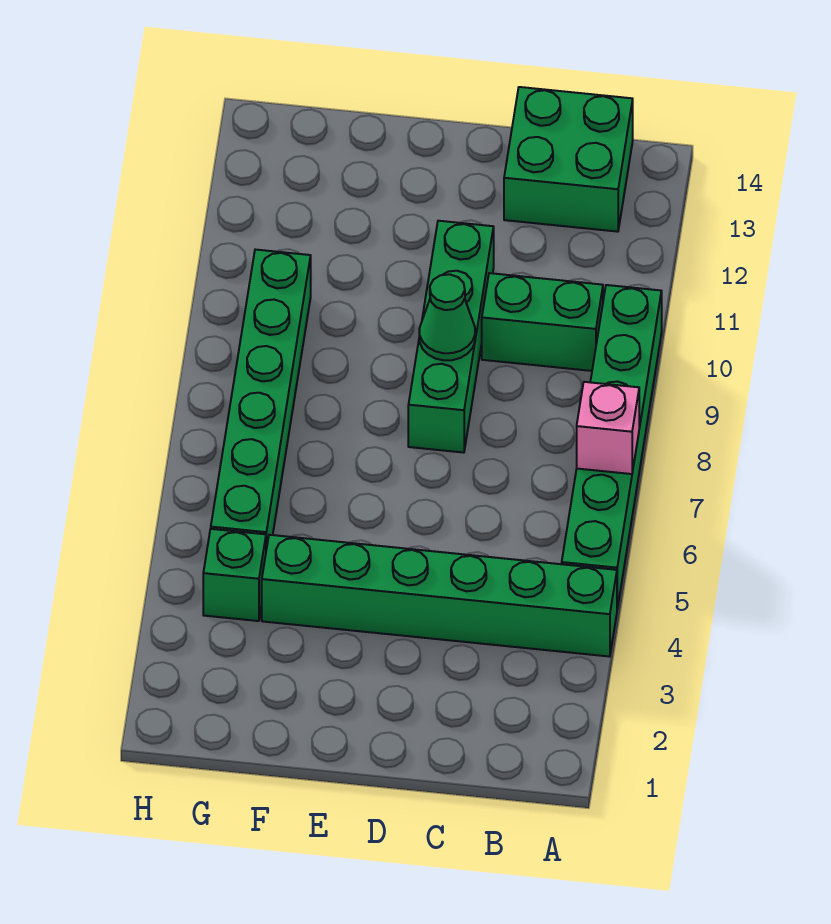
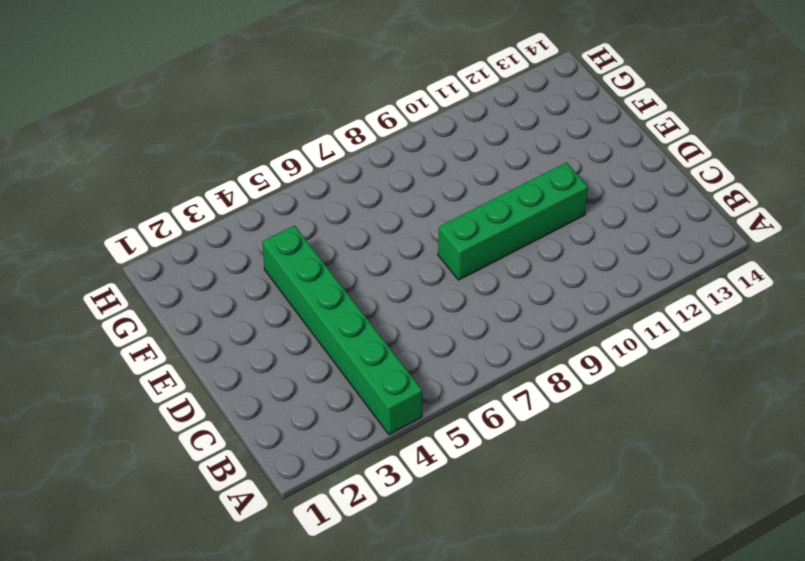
none -> green 1x6 brick [562,285,662,609]
none -> green 1x2 brick [482,273,603,371]

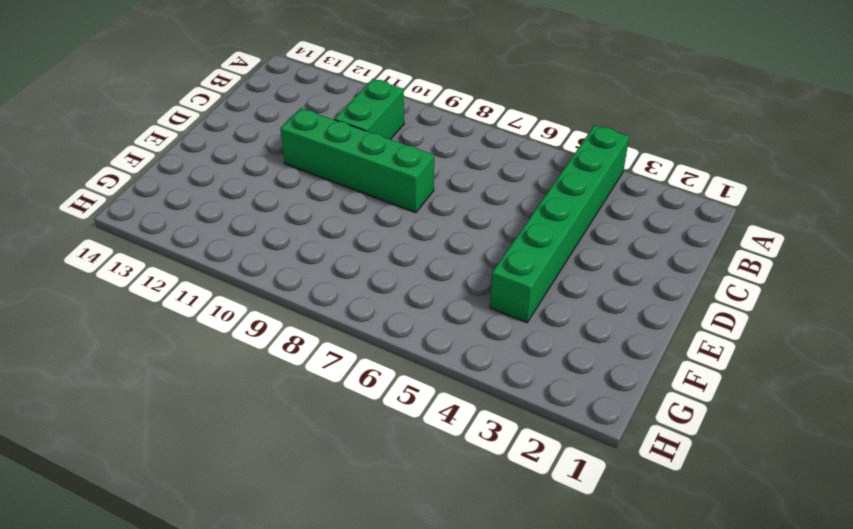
none -> green 1x6 brick [562,285,662,609]
none -> green 2x2 brick [504,87,633,232]

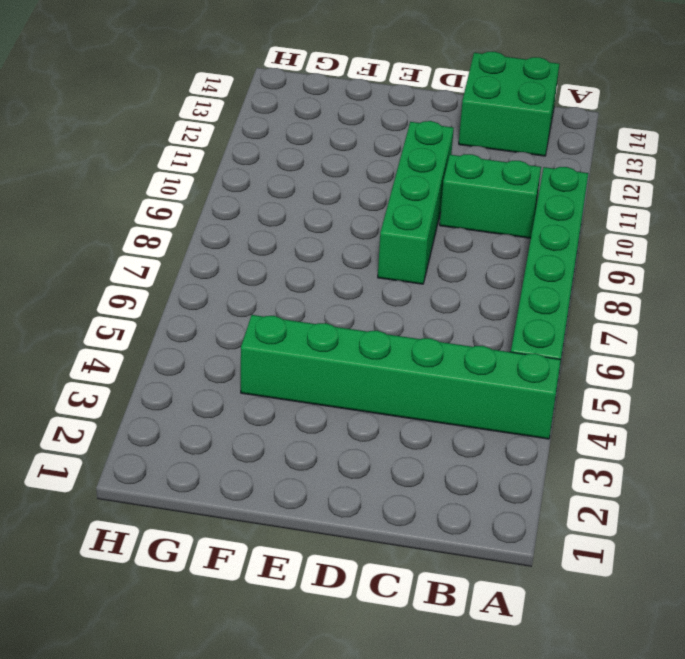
none -> green 1x1 brick [203,529,266,621]
none -> green 1x6 brick [211,250,311,549]

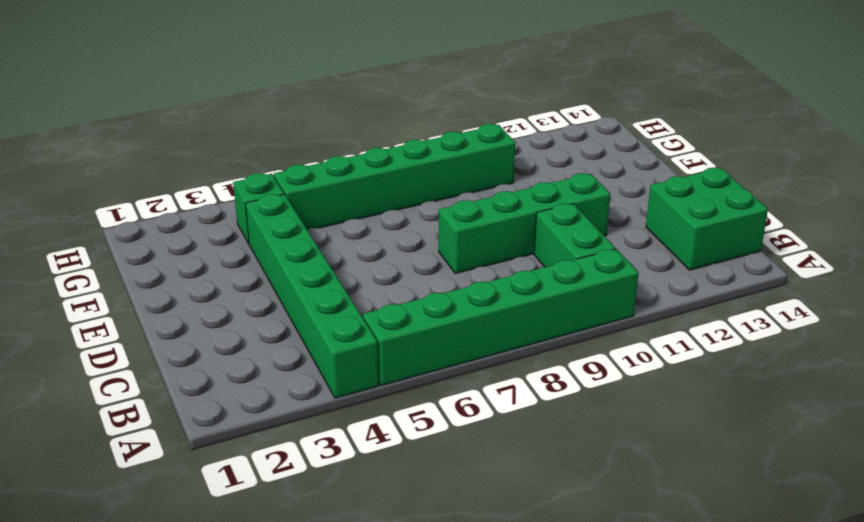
none -> pink 1x1 brick [577,382,639,474]
none -> green 1x1 cone [419,274,475,360]

